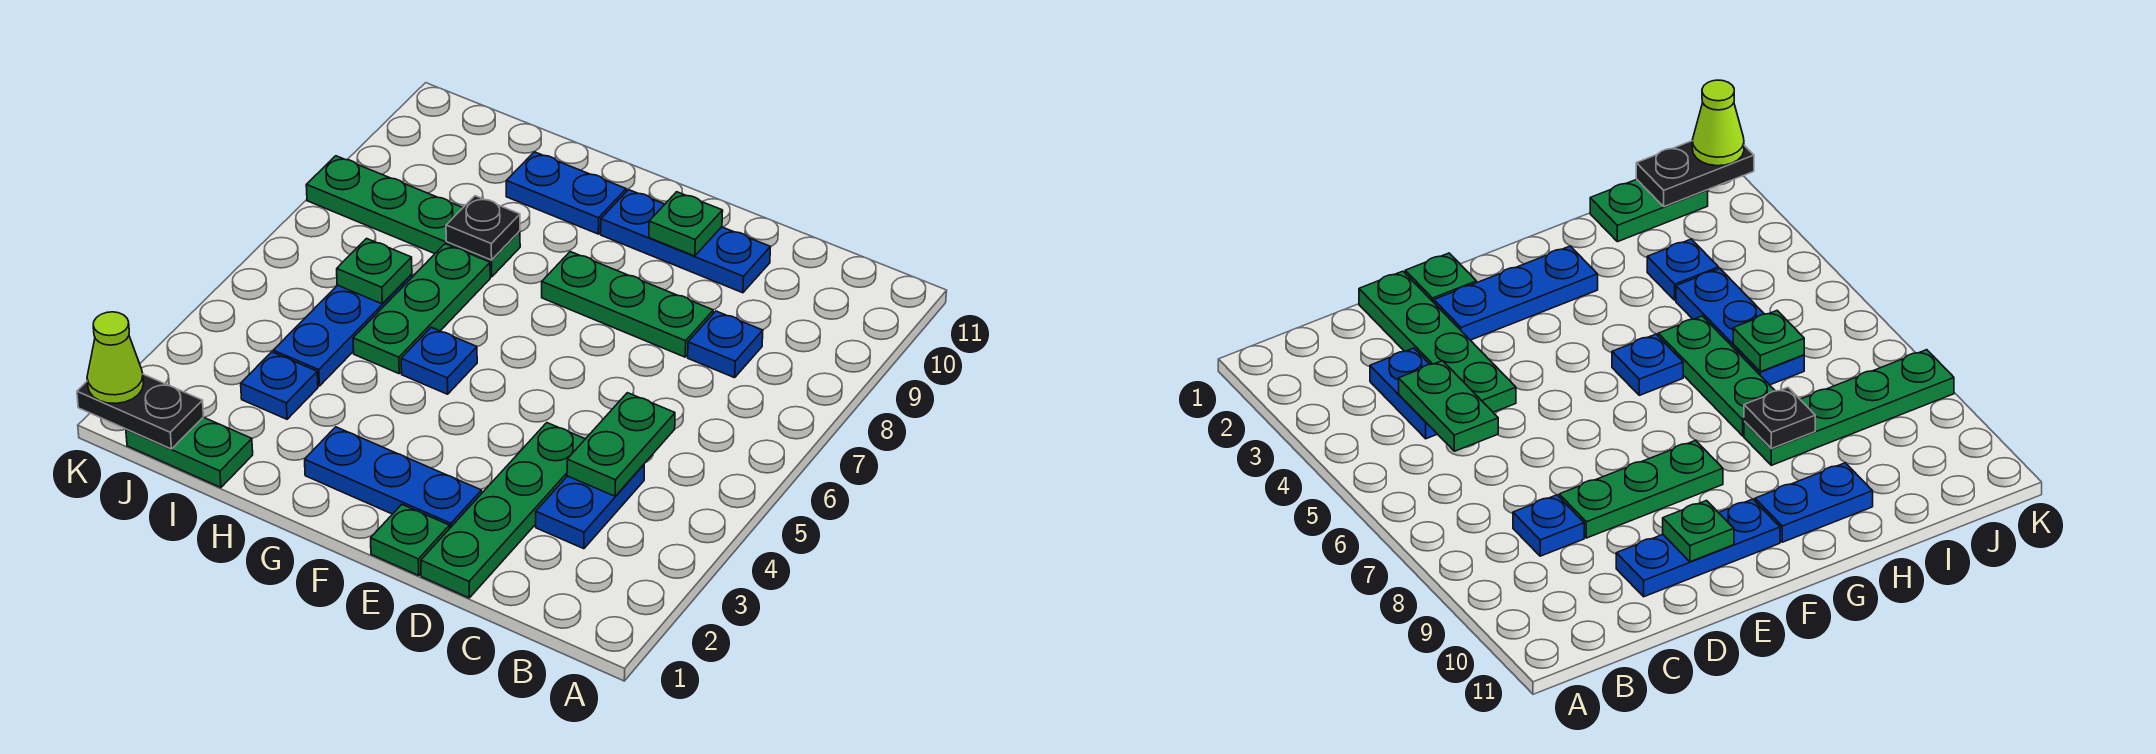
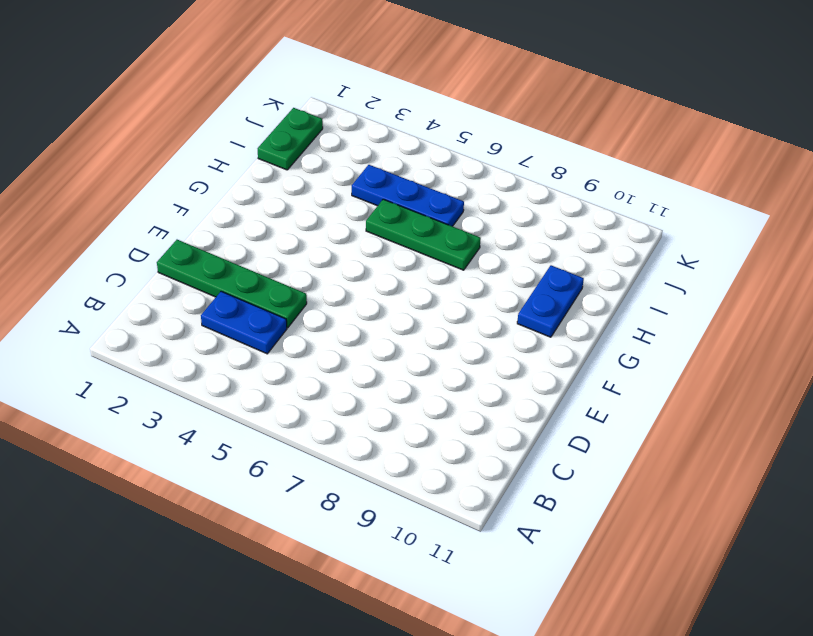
none -> blue 1x1 plate [688,311,763,378]
none -> green 1x3 plate [542,252,713,357]
none -> blue 1x3 plate [601,190,771,293]

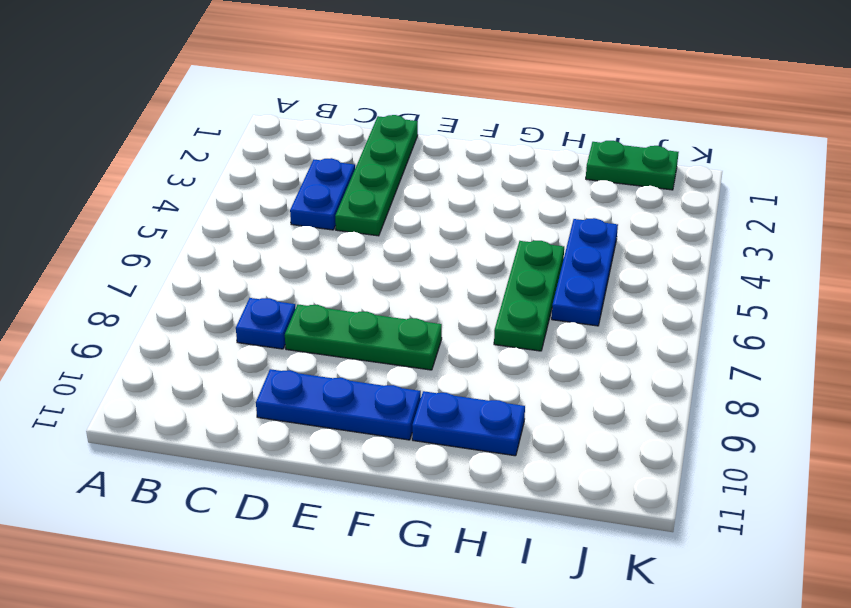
none -> green 1x1 plate [371,505,449,575]
none -> blue 1x3 plate [305,427,482,529]
none -> blue 1x1 plate [401,327,477,394]

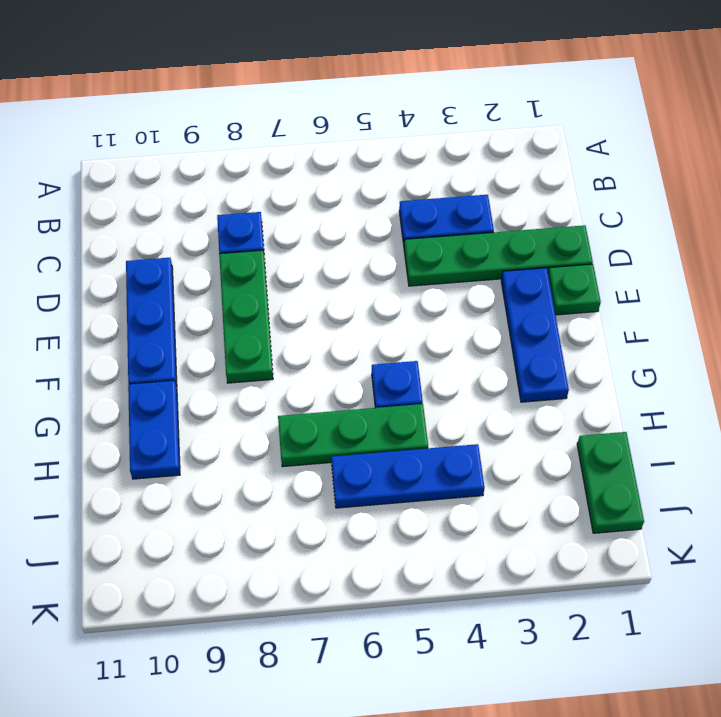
none -> green 1x4 plate [306,156,520,277]
none -> blue 1x1 plate [241,352,318,419]
none -> green 1x2 plate [567,393,675,496]

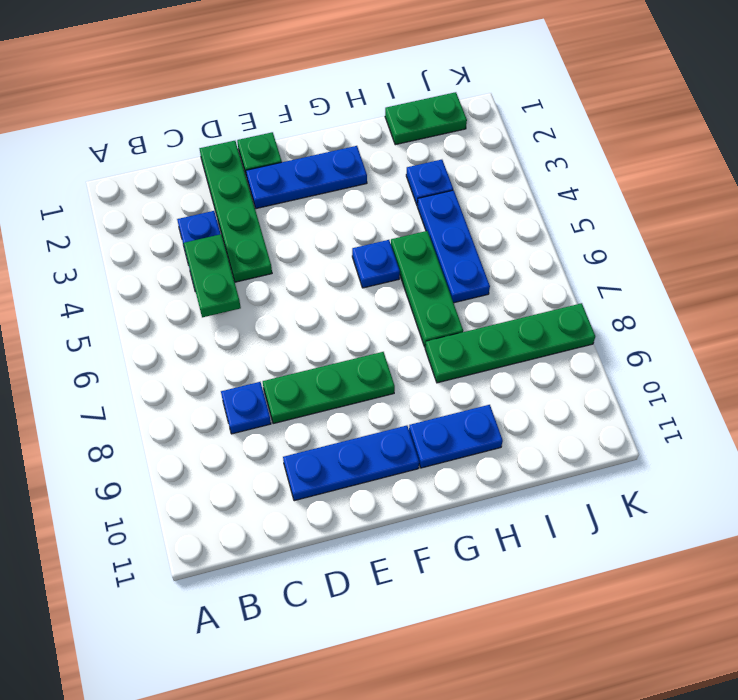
none -> green 1x1 plate [649,192,723,256]
none -> black 1x1 plate [446,196,520,260]
none -> green 1x1 plate [337,239,412,304]

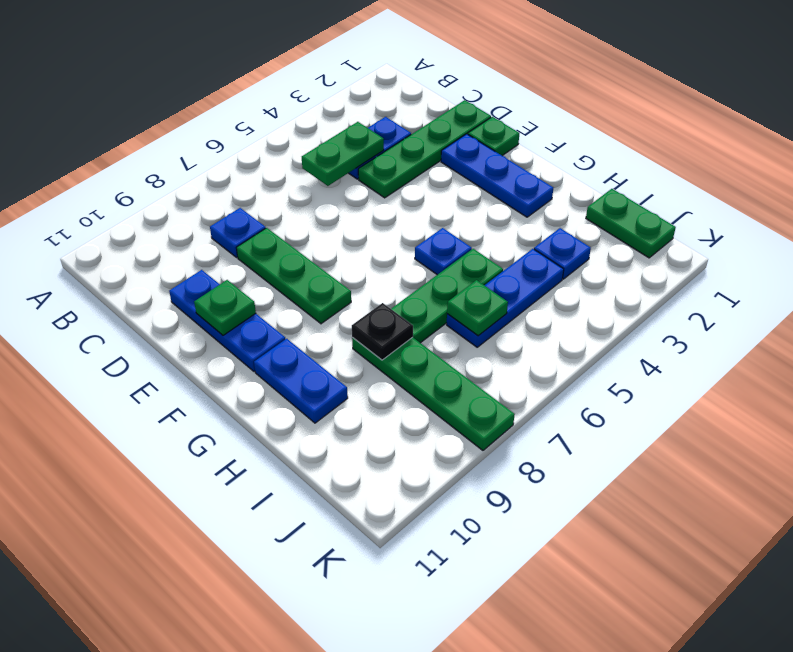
none -> black 1x2 plate [77,374,204,449]
none -> lime 1x1 cone [87,312,144,403]

